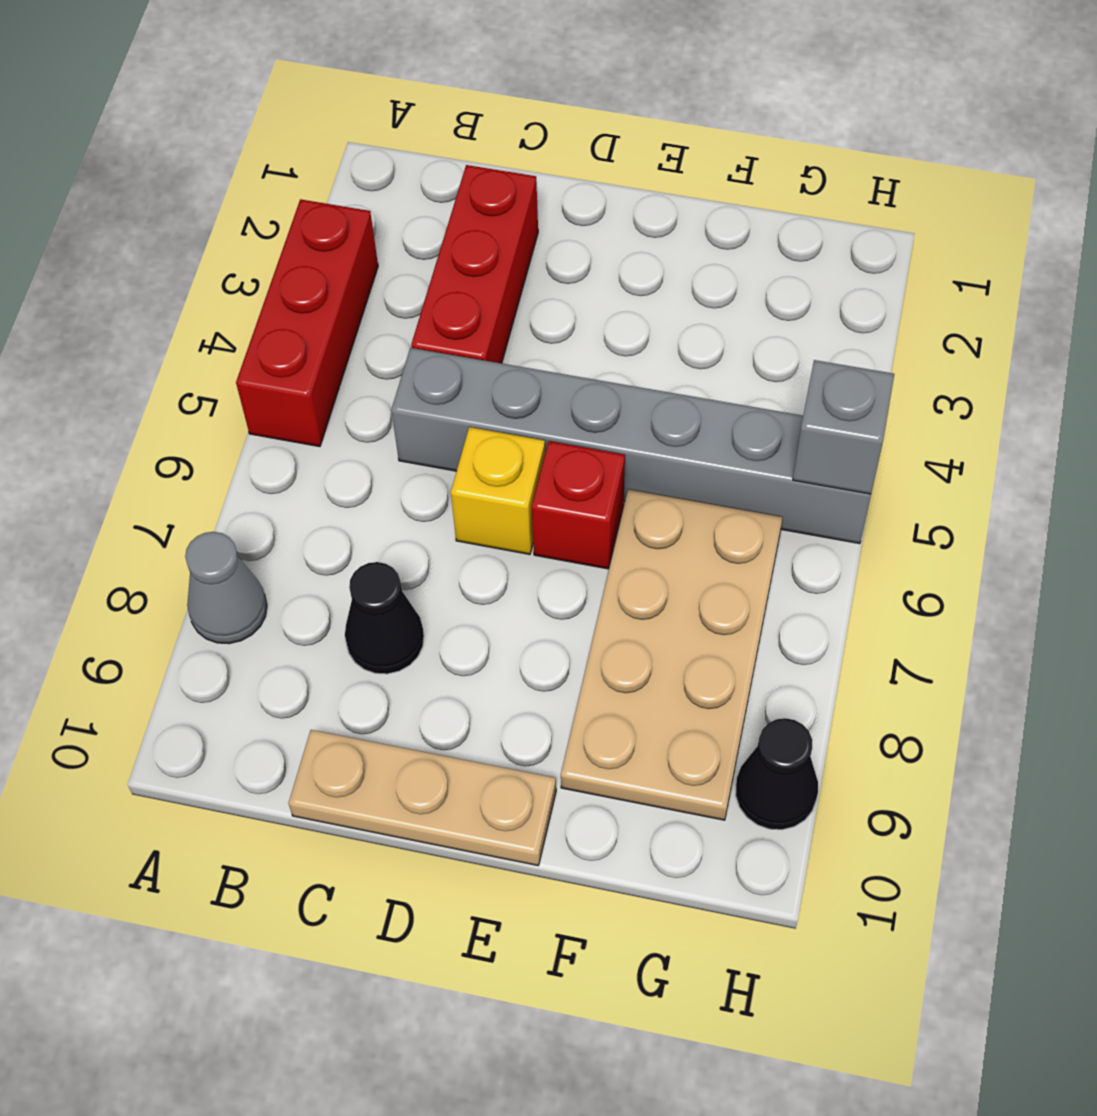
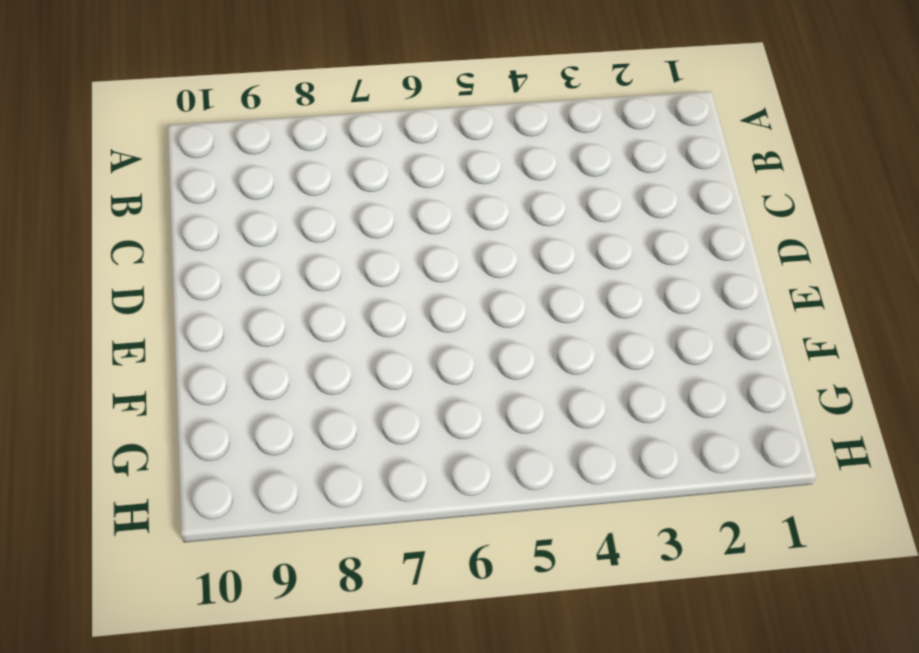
none -> red 1x3 brick [236,199,378,447]
none -> grey 1x1 cone [185,532,267,644]

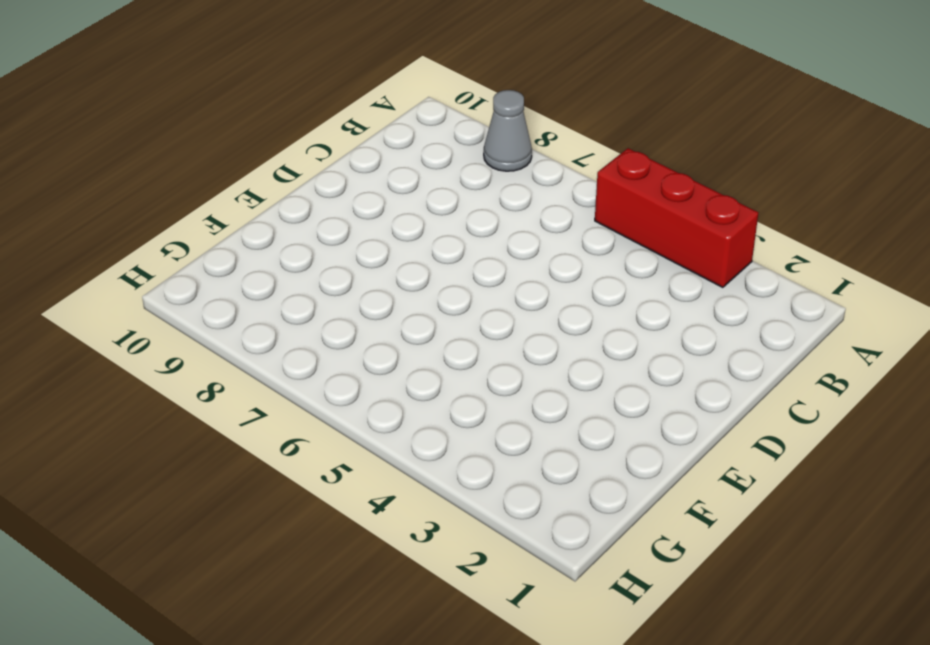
none -> red 1x3 brick [411,165,538,363]
none -> grey 1x6 brick [391,348,871,544]

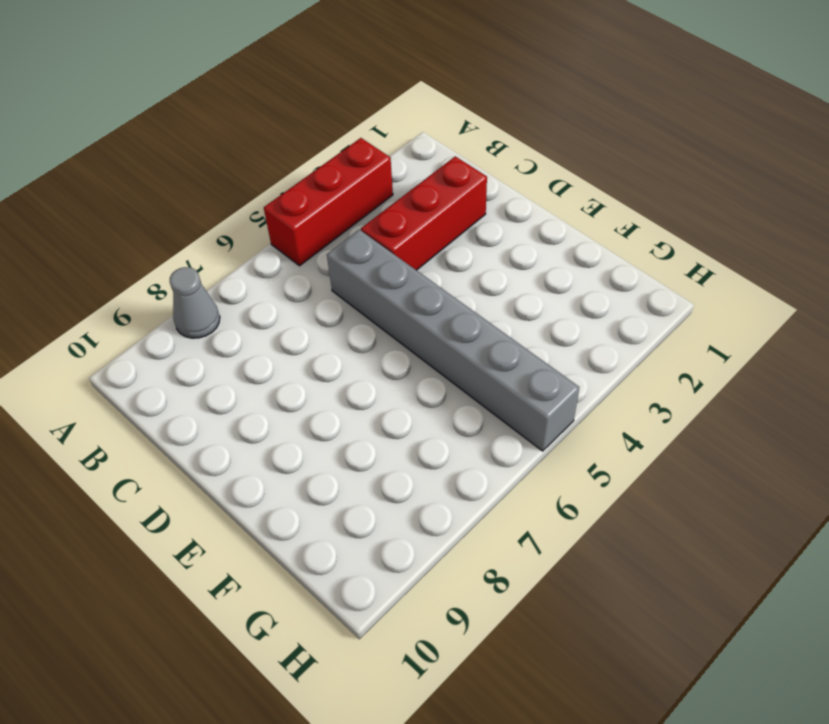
none -> black 1x1 cone [345,562,424,674]
none -> tan 1x3 plate [289,730,556,866]

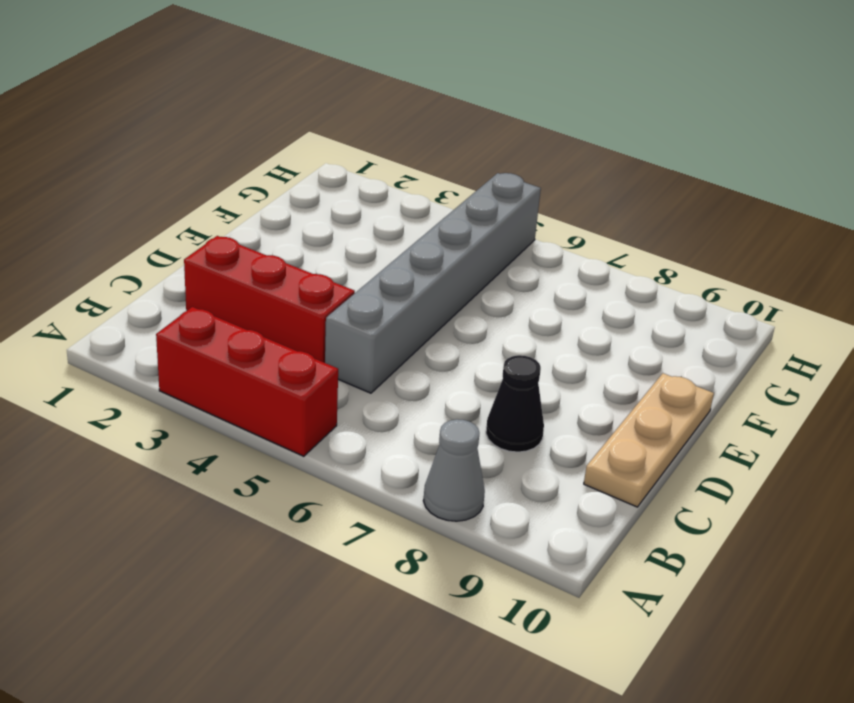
none -> yellow 1x1 brick [451,427,545,554]
none -> red 1x1 brick [532,441,625,569]

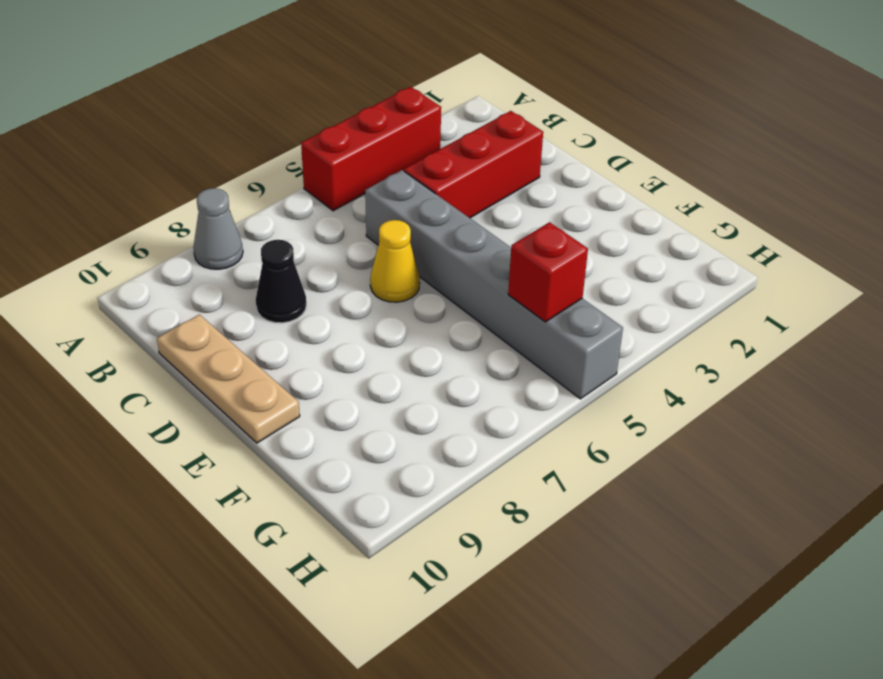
yellow 1x1 cone [370,220,420,302] -> yellow 1x1 brick [451,427,545,554]
red 1x1 brick [508,222,588,322] -> red 1x1 brick moved to [532,441,625,569]
none -> tan 2x4 plate [561,489,783,820]
none -> black 1x1 cone [736,718,818,830]

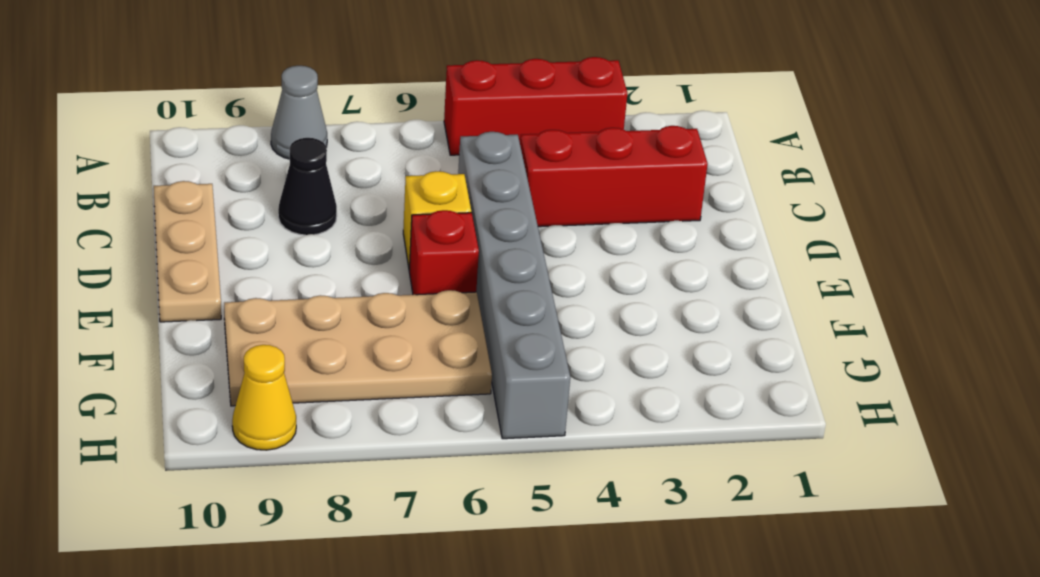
yellow 1x1 cone [232,345,296,450] -> black 1x1 cone [736,718,818,830]
none -> grey 1x1 brick [793,360,894,494]

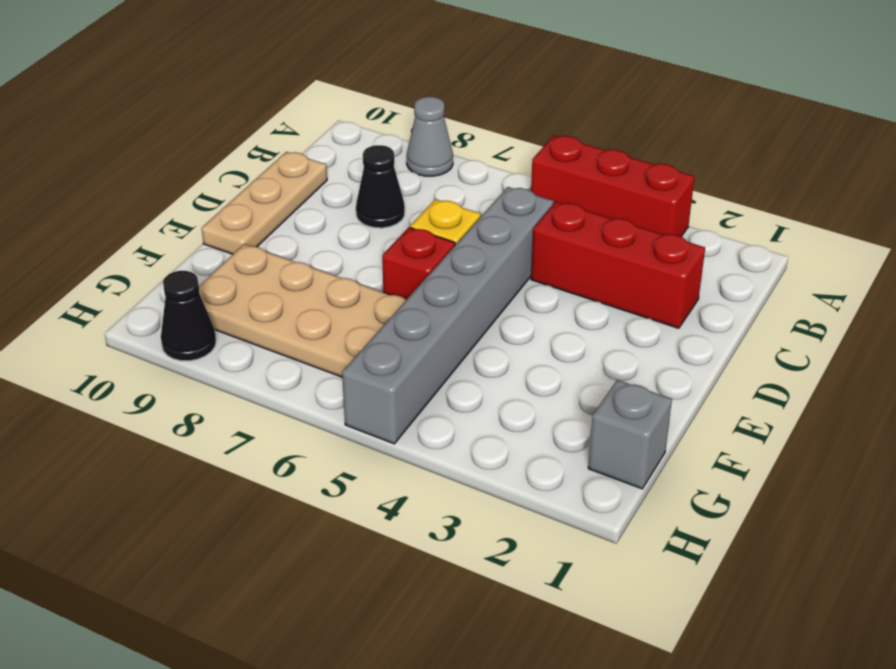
grey 1x1 brick [588,380,672,489] -> grey 1x1 brick moved to [793,360,894,494]

